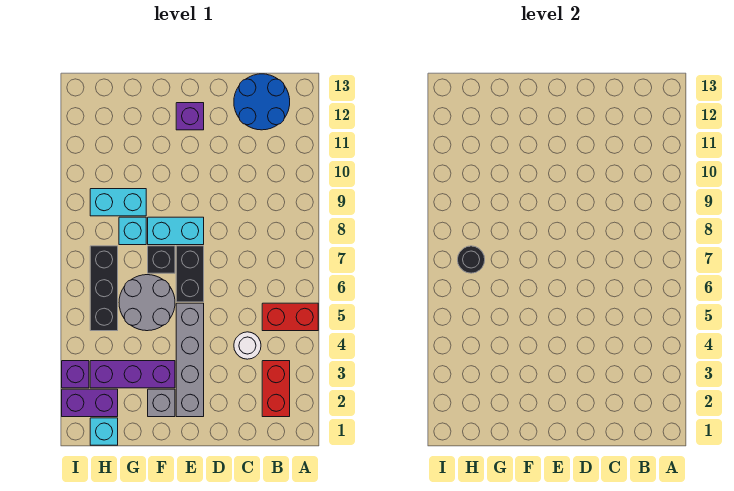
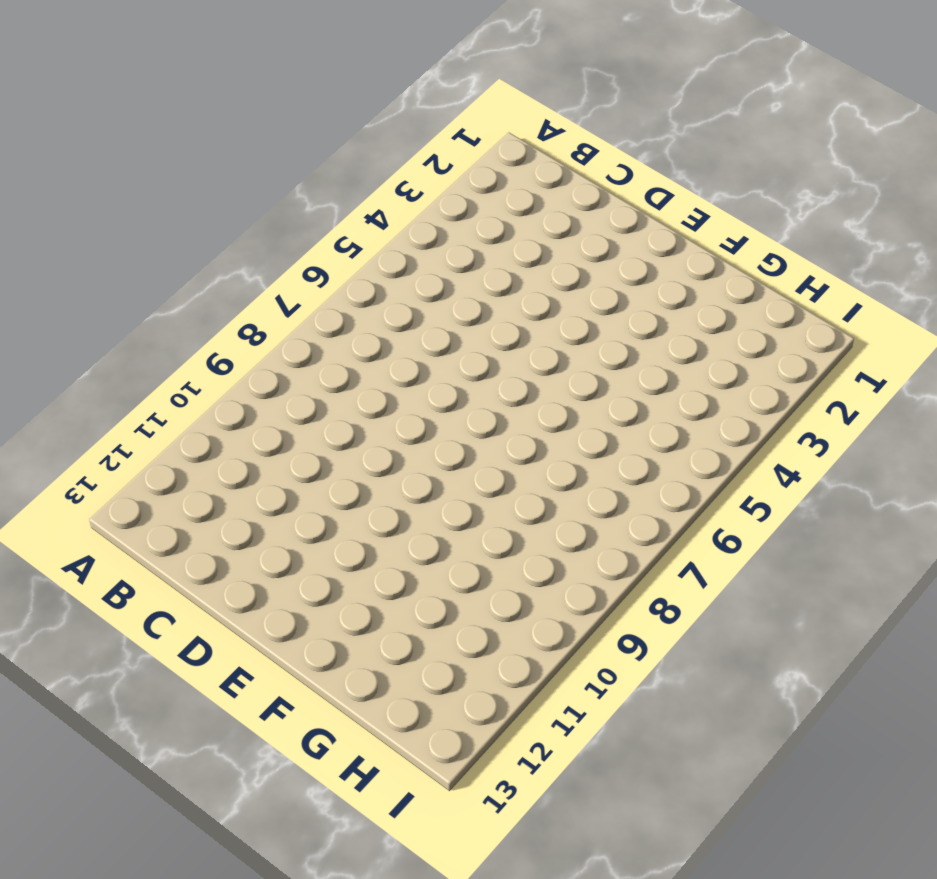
none -> red 1x2 brick [262,303,318,331]
none -> red 1x2 brick [262,361,290,417]
none -> blue 2x2 round brick [234,74,290,130]

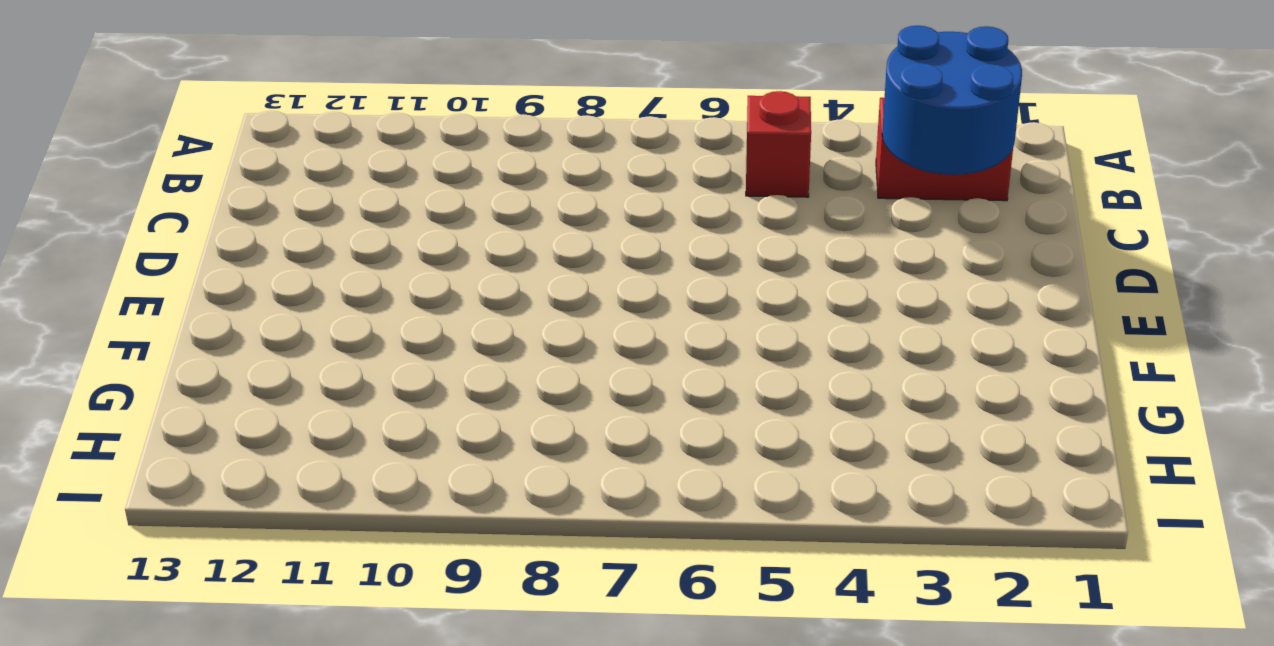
blue 2x2 round brick [882,26,1022,175] -> blue 2x2 round brick moved to [234,74,290,130]
red 1x1 brick [746,91,811,197] -> red 1x2 brick [262,303,318,331]
none -> white 1x1 round brick [234,332,261,359]
none -> grey 1x4 brick [176,303,204,417]
none -> black 1x2 brick [176,246,204,302]

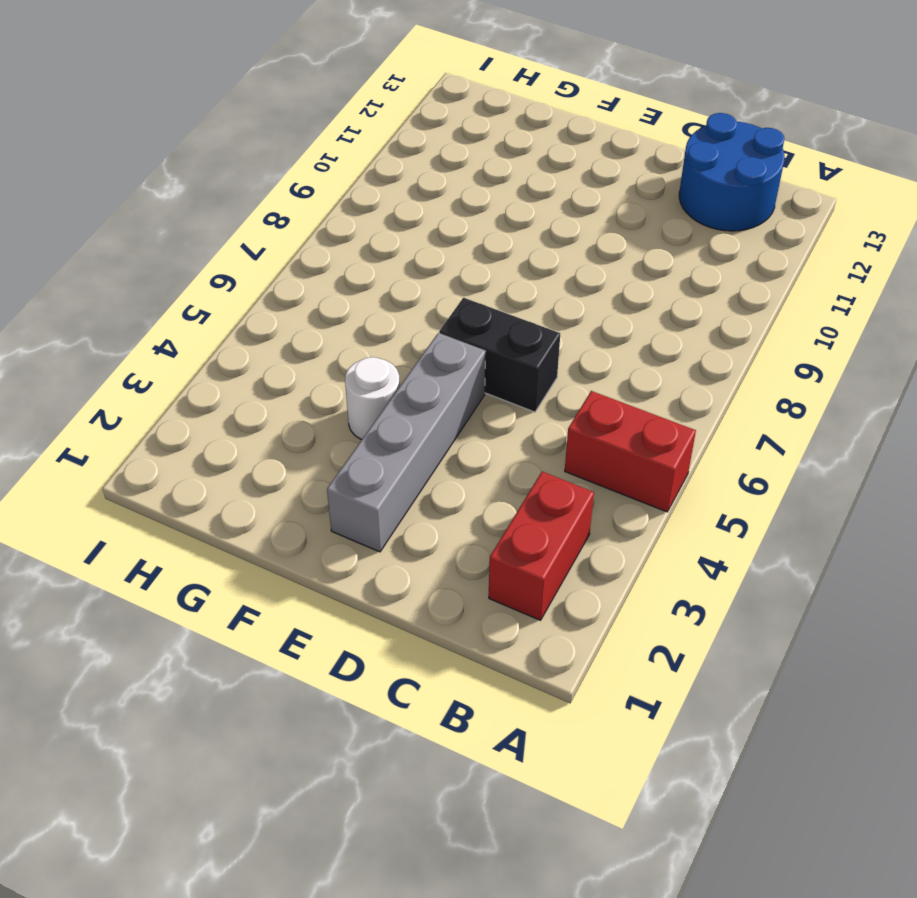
black 1x2 brick [439,298,560,412] -> black 1x2 brick turned to [176,246,204,302]
white 1x1 round brick [345,357,400,440] -> white 1x1 round brick moved to [234,332,261,359]
none -> cyan 1x2 brick [148,217,204,245]
none -> purple 1x1 brick [176,103,204,130]
none -> grey 1x1 brick [148,389,175,417]

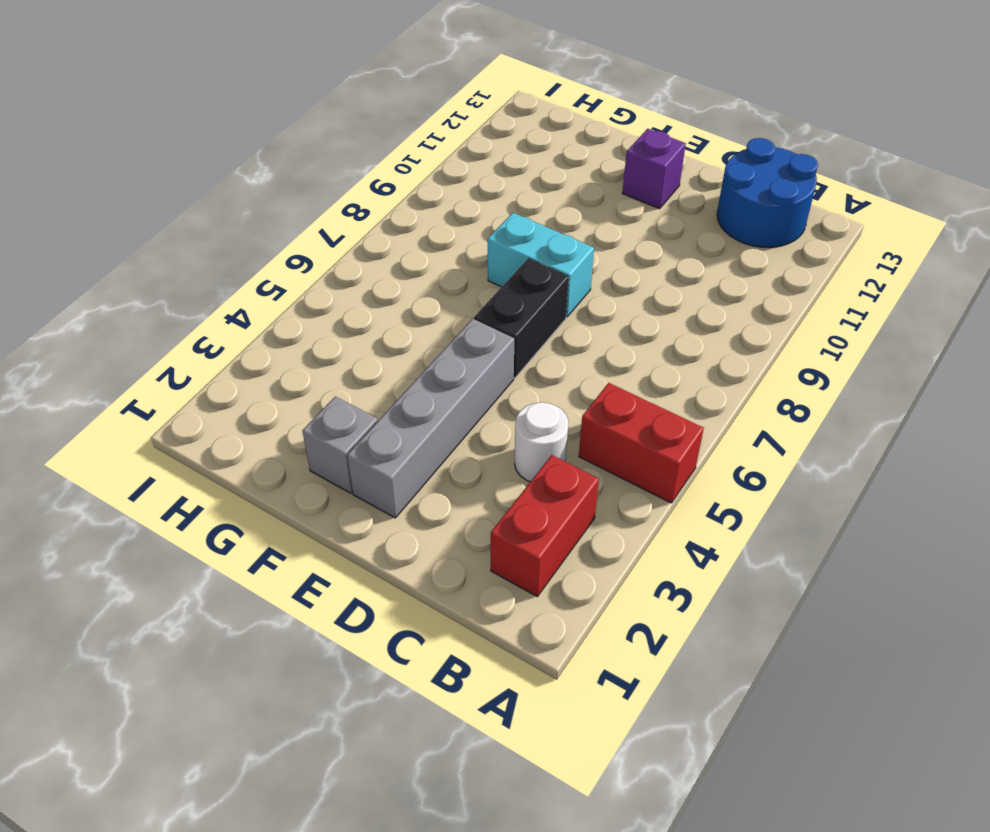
none -> purple 1x3 brick [90,361,175,388]
none -> grey 2x2 round brick [119,275,175,331]
none -> black 1x1 brick [148,246,175,273]

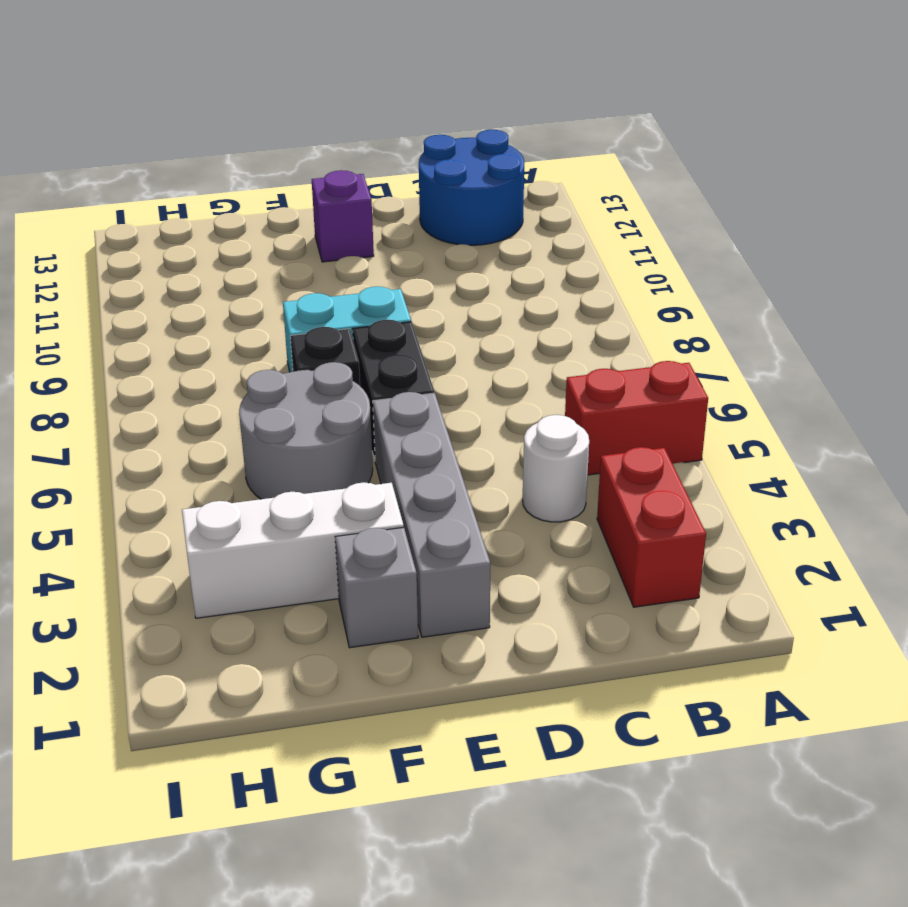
white 1x3 brick [182,482,404,618] -> purple 1x3 brick [90,361,175,388]
none -> cyan 1x1 brick [119,217,146,245]
none -> cyan 1x2 brick [90,189,146,216]
none -> cyan 1x1 brick [90,418,118,445]

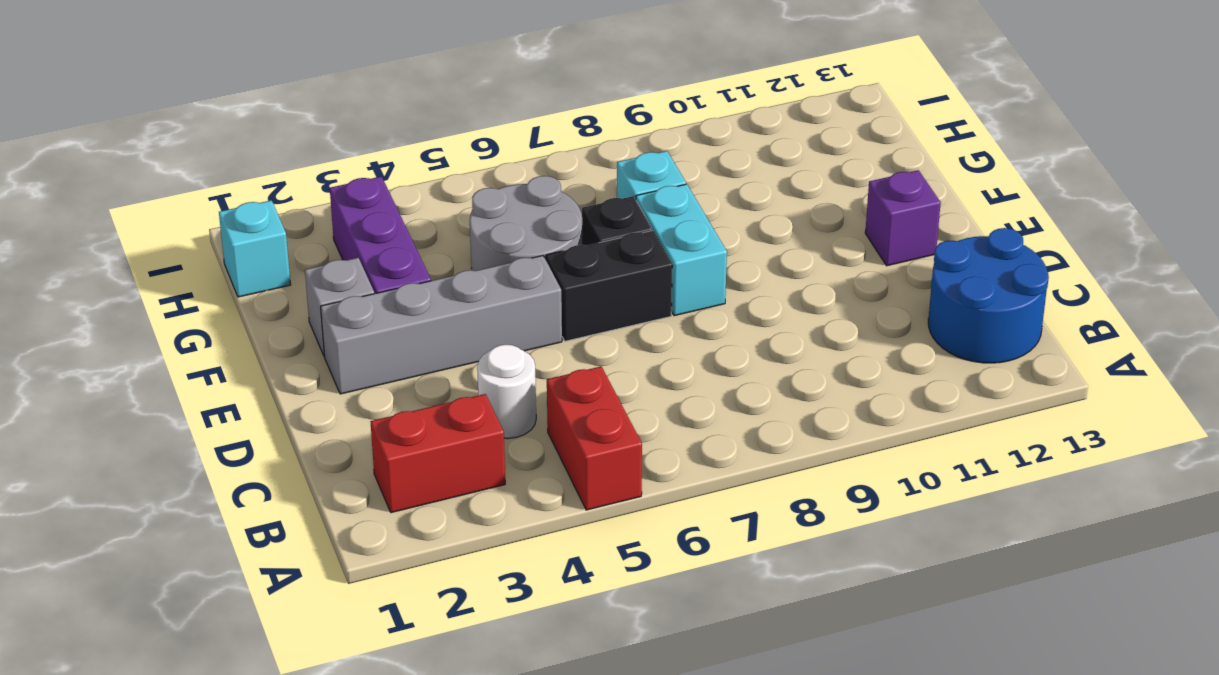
none -> cyan 1x2 brick [90,189,146,216]
none -> purple 1x2 brick [62,389,118,417]
none -> black 1x3 brick [90,246,118,331]

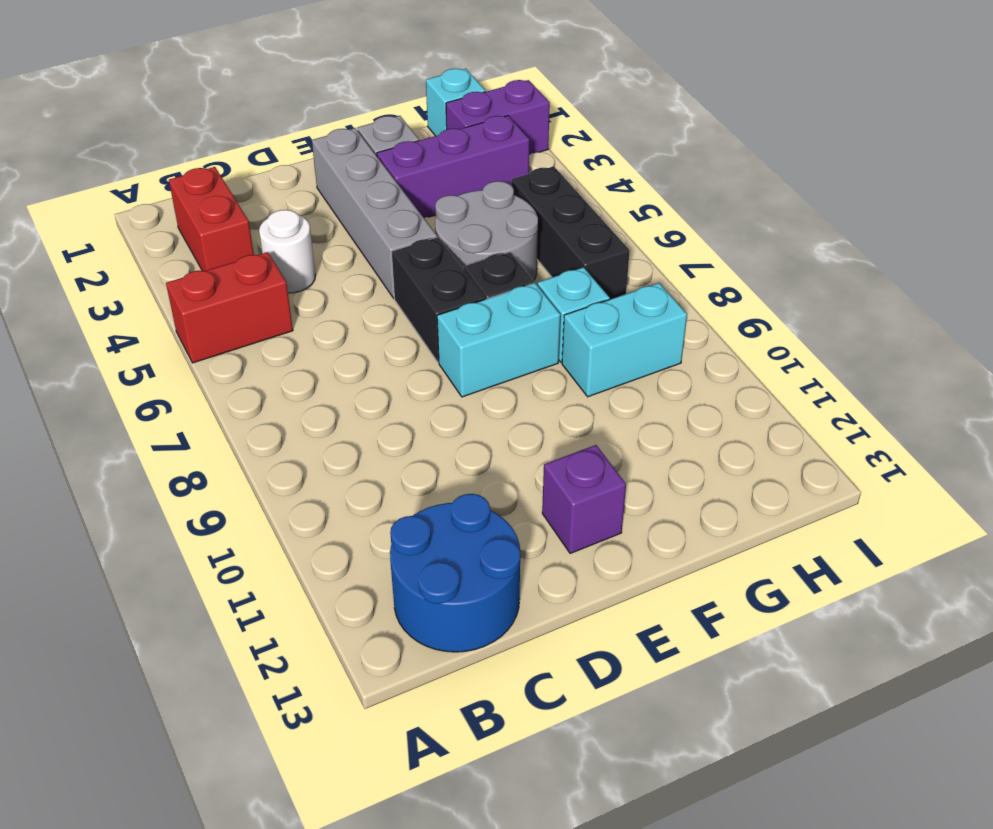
none -> purple 1x1 brick [62,361,89,388]
none -> black 1x1 round brick [458,246,485,273]

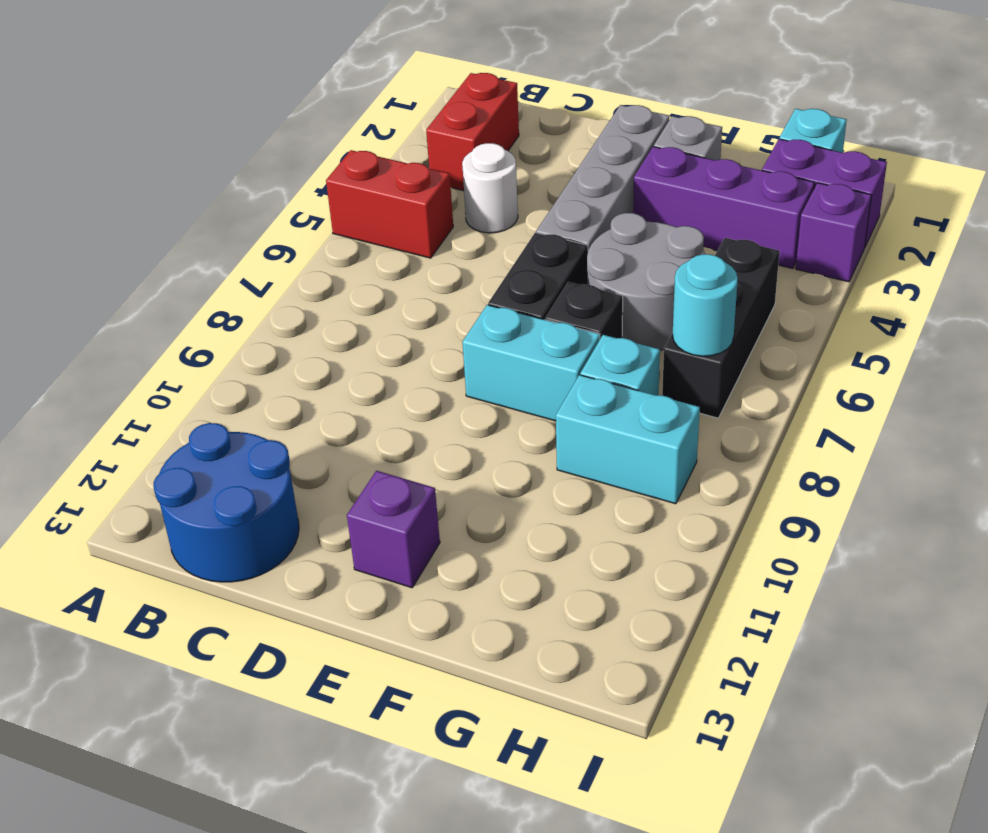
cyan 1x1 round brick [673,254,738,356] -> black 1x1 round brick [458,246,485,273]

